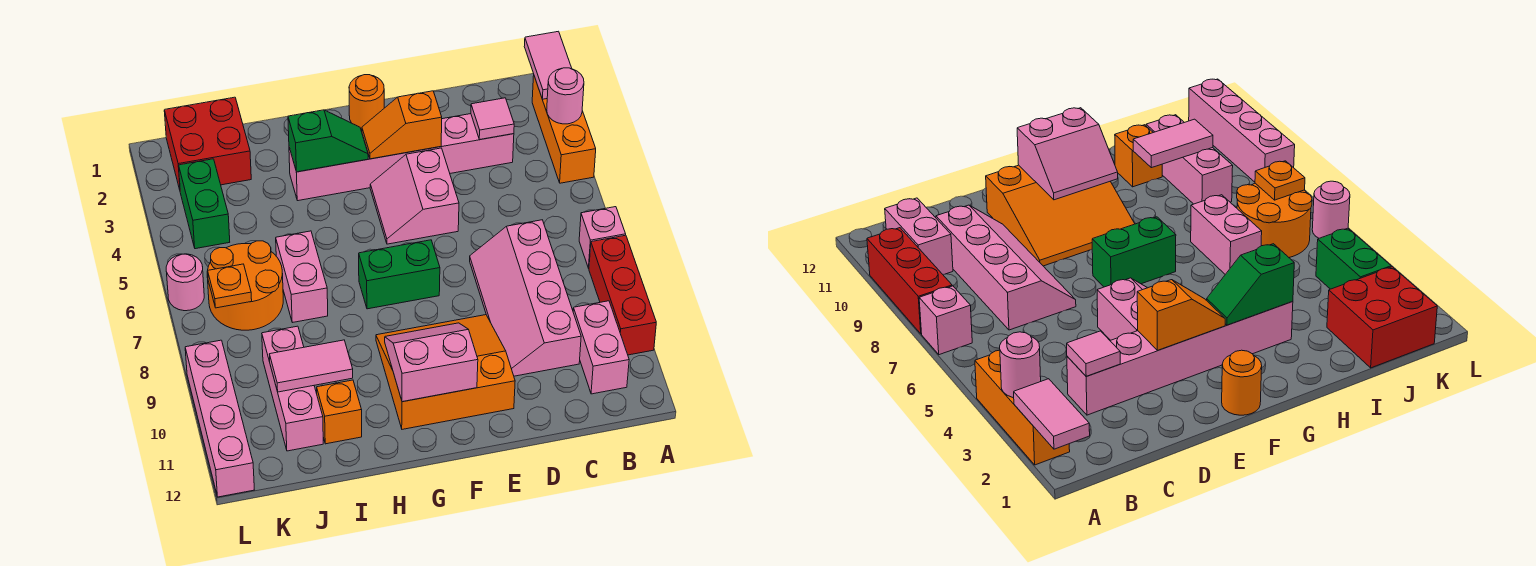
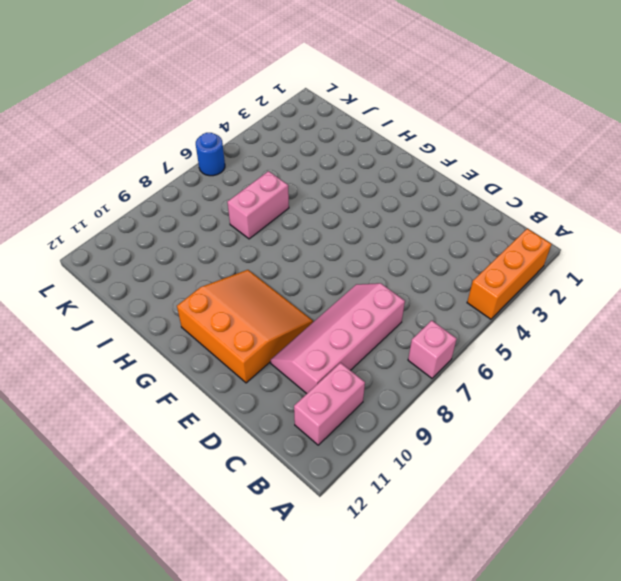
blue 1x1 round brick [196,133,225,176] -> pink 1x1 round brick [166,254,204,311]
none -> red 1x3 brick [589,235,656,355]
none -> pink 1x6 brick [289,114,514,201]
none -> pink 2x2 slope [370,148,459,244]

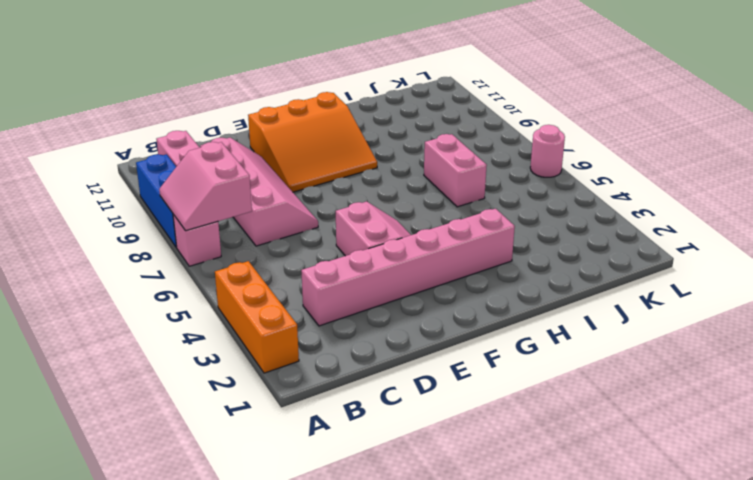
pink 2x2 slope [159,142,252,231] -> pink 2x2 slope turned to [385,323,478,402]
blue 1x3 brick [136,154,177,248] -> red 1x3 brick [589,235,656,355]
none -> orange 1x1 round brick [349,75,384,129]
none -> green 1x2 brick [359,240,440,309]
none -> orange 1x1 brick [317,380,362,444]

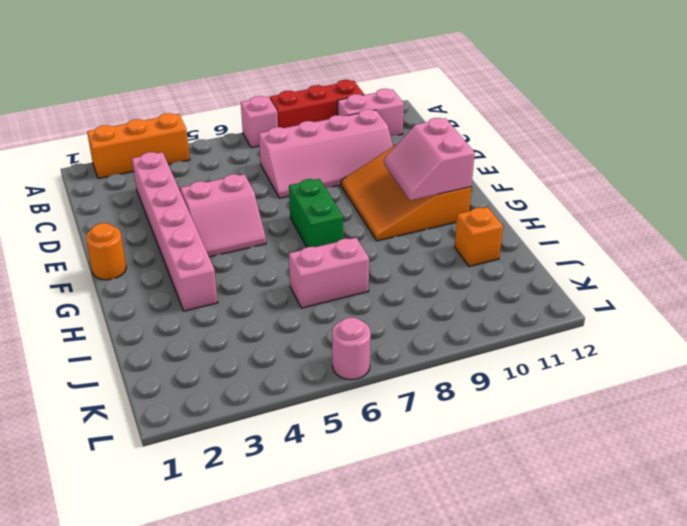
none -> red 2x2 brick [164,97,251,190]
none -> orange 2x2 round brick [207,241,283,330]
none -> pink 1x3 brick [262,326,323,451]

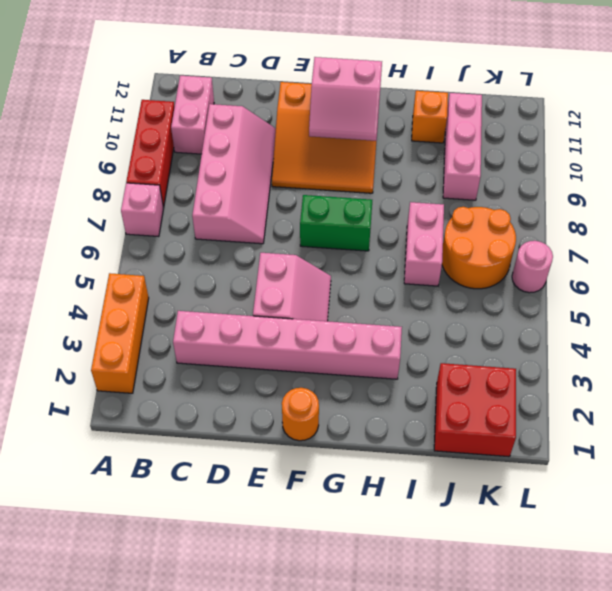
none -> green 1x2 brick [179,159,230,249]
none -> pink 1x4 brick [185,340,254,497]
none -> pink 1x2 tile [524,31,572,99]

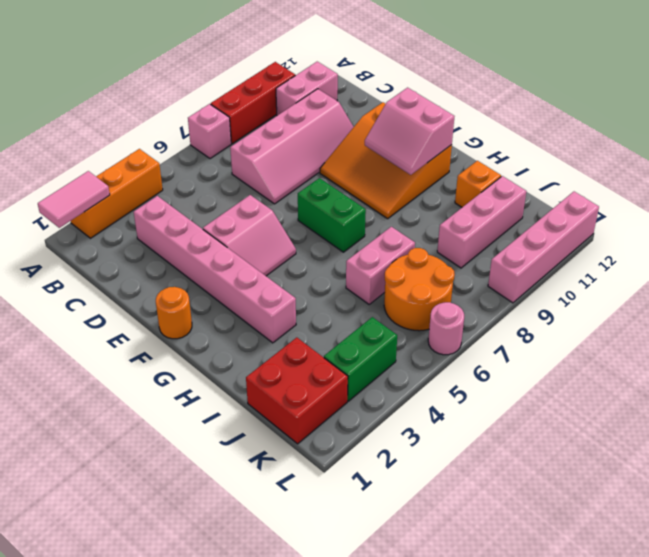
none -> pink 1x1 round brick [547,68,584,124]
none -> pink 1x1 tile [471,98,514,139]
none -> orange 1x2 slope [362,91,442,159]

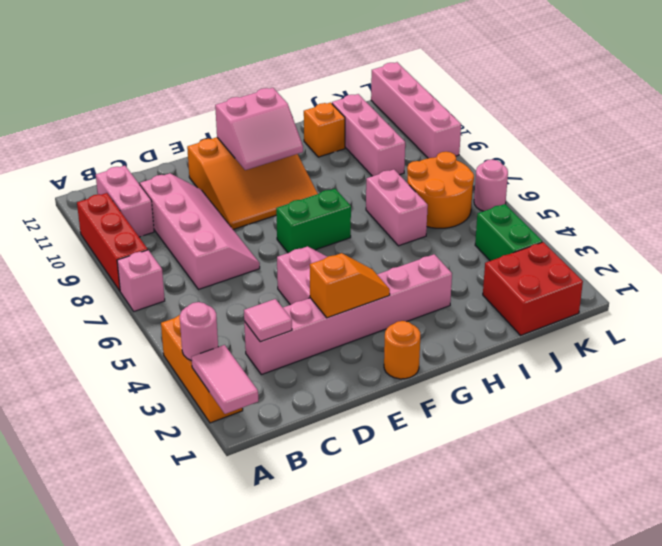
none -> green 1x2 slope [288,110,368,172]
none -> pink 1x2 tile [270,340,353,392]
none -> orange 1x1 plate [208,264,252,308]

